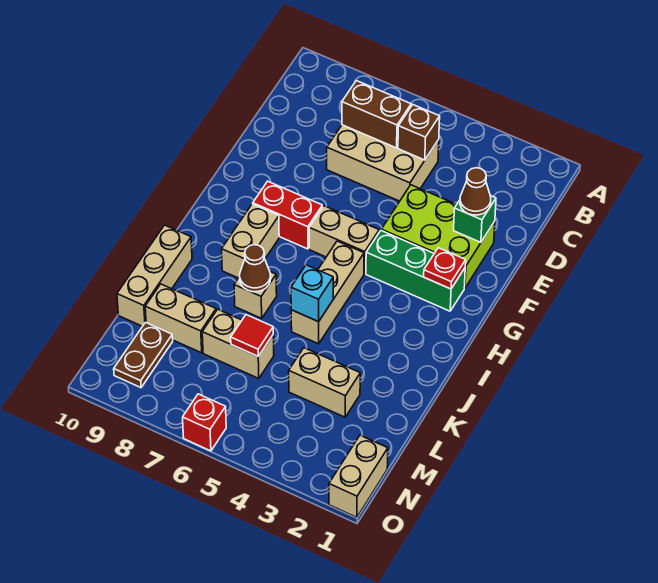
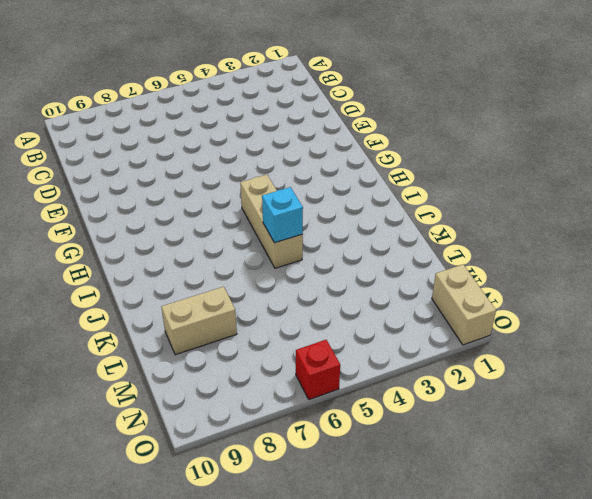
none -> tan 2x3 brick [327,125,439,201]
none -> lime 2x3 brick [381,185,495,288]
none -> green 1x3 brick [366,231,465,311]

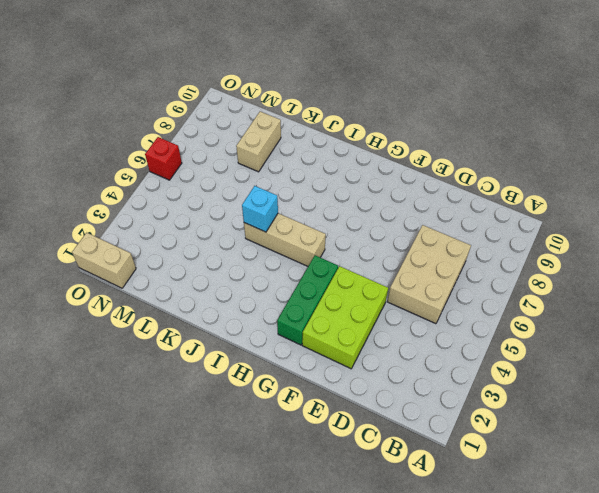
none -> tan 1x2 brick [309,206,379,274]
none -> red 1x2 brick [253,181,323,249]
none -> tan 1x2 brick [222,204,279,278]

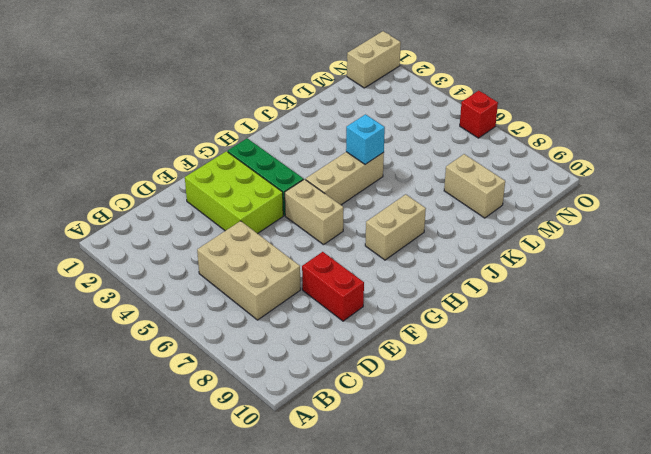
red 1x2 brick [302,252,364,321] -> red 1x2 brick moved to [253,181,323,249]
none -> tan 1x1 brick [234,272,277,318]
none -> tan 1x3 brick [117,225,192,326]
none -> tan 1x2 brick [289,348,360,417]

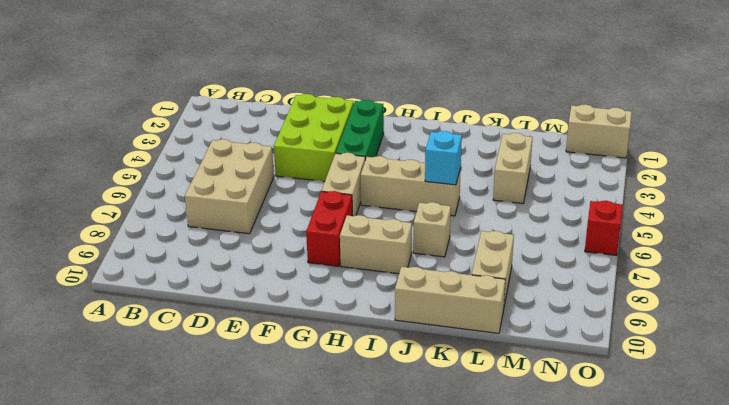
none -> tan 1x2 brick [202,309,274,379]
none -> brown 1x2 plate [114,322,173,388]
none -> brown 1x1 brick [398,105,440,160]

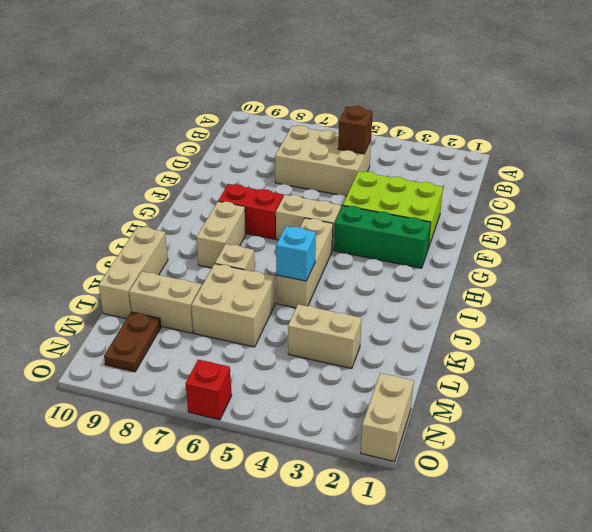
tan 2x2 brick [191,264,275,347] -> tan 1x2 brick [202,309,274,379]
none -> brown 1x2 brick [342,81,411,148]
none -> green 1x1 brick [454,196,496,242]
none -> red 1x1 plate [424,248,466,289]

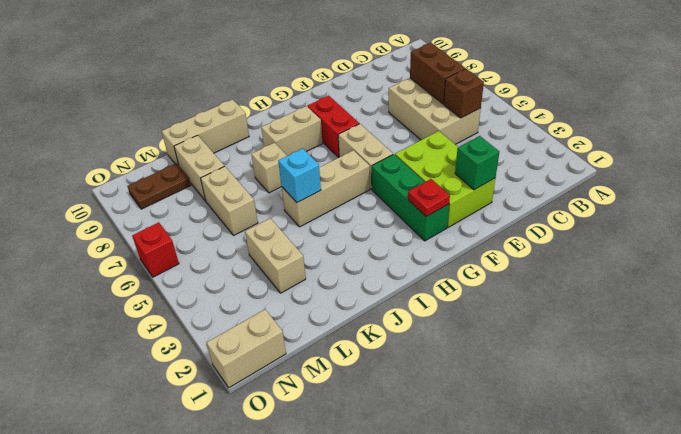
none -> brown 1x1 cone [240,245,271,292]
none -> red 1x1 tile [231,315,273,356]
none -> brown 1x1 cone [460,168,491,215]

